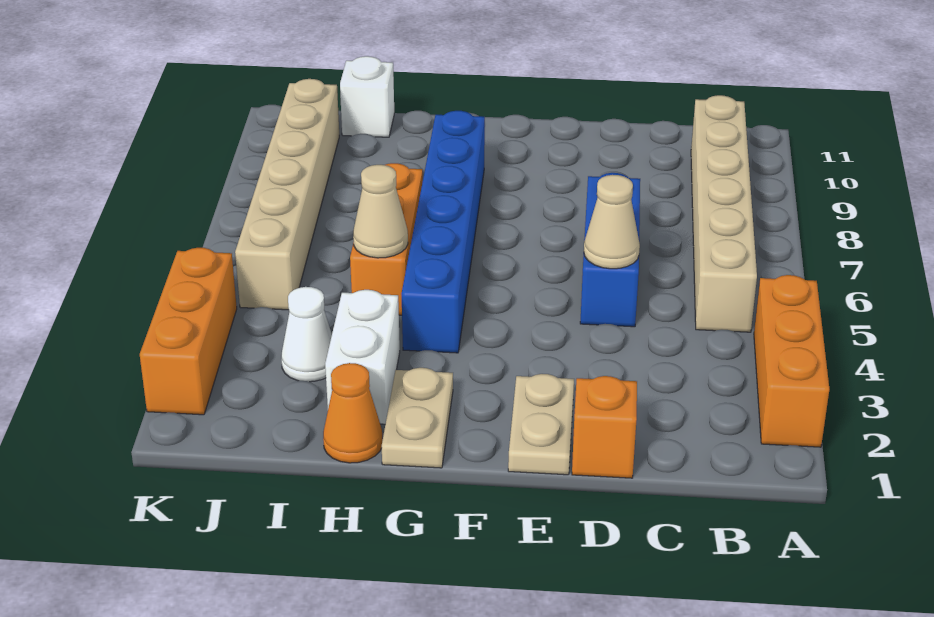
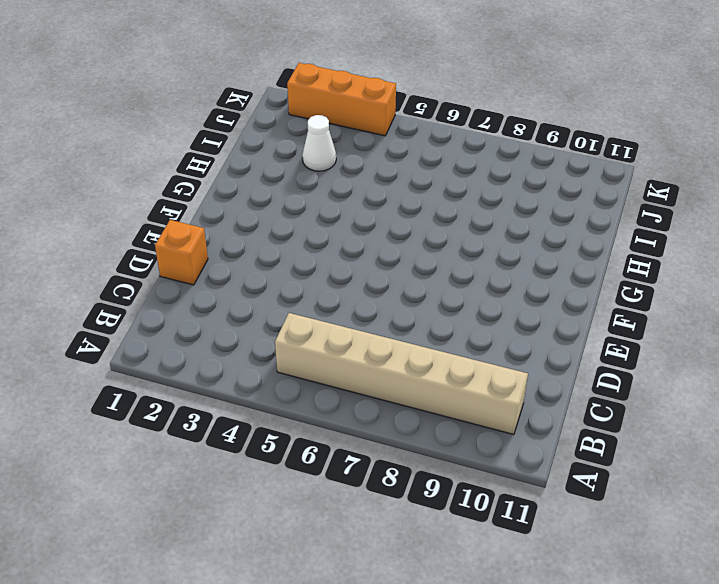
none -> orange 1x3 brick [754,275,829,447]
none -> blue 1x3 brick [580,173,640,327]
none -> tan 1x2 plate [508,374,574,475]

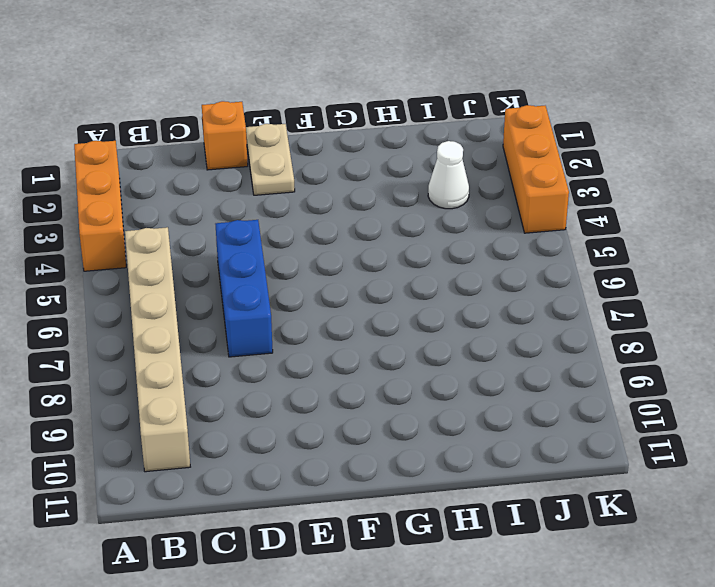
none -> tan 1x2 plate [382,368,453,468]
none -> blue 1x6 brick [402,111,485,353]
none -> orange 1x1 cone [323,363,383,463]

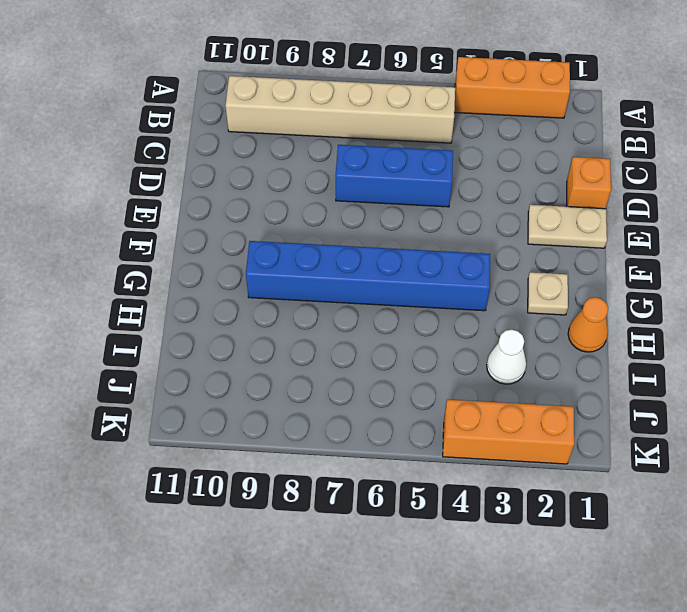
tan 1x1 plate [528,272,568,315] -> tan 1x2 plate [382,368,453,468]
none -> white 1x2 brick [325,290,400,424]
none -> orange 1x3 brick [350,163,423,315]
none -> white 1x1 brick [340,56,394,137]

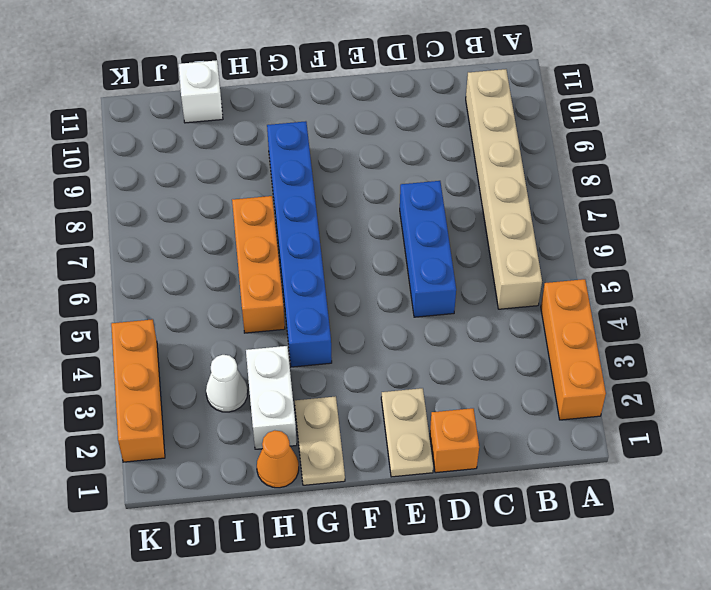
none -> tan 1x6 brick [235,79,339,310]
none -> tan 1x1 cone [584,175,640,269]
none -> tan 1x1 cone [353,165,408,258]

